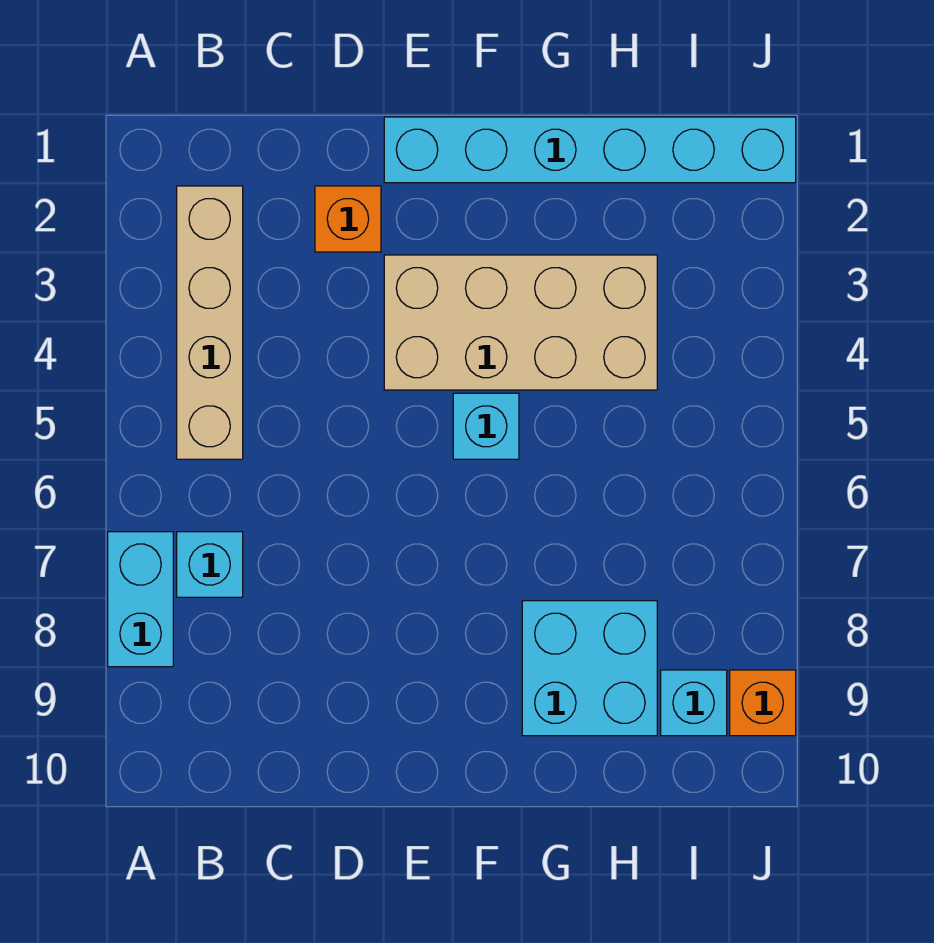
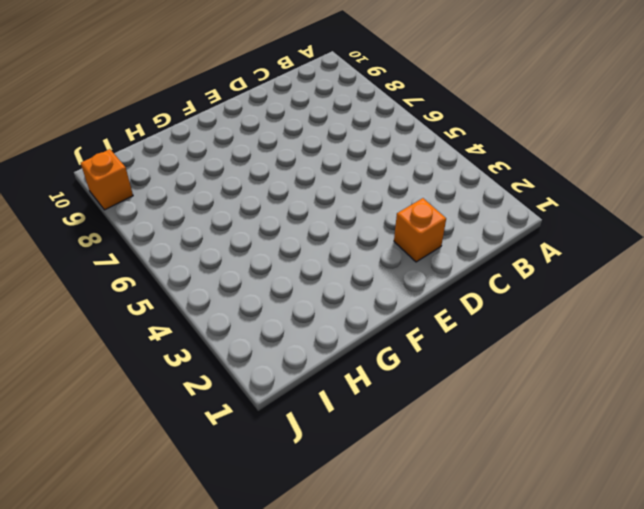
none -> cyan 1x2 brick [108,532,173,667]
none -> tan 1x4 brick [177,186,243,459]

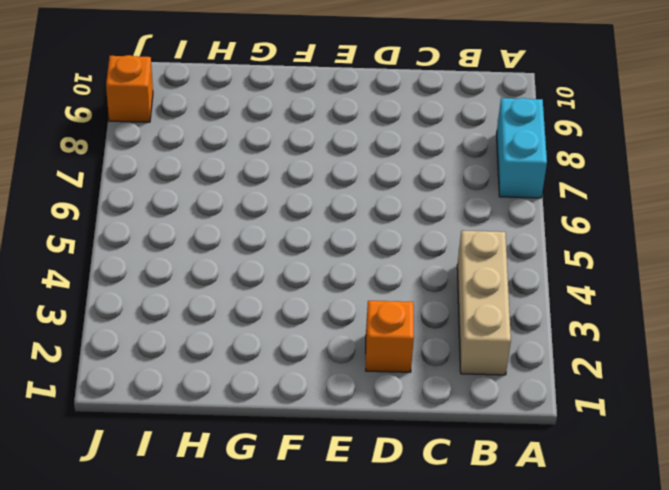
tan 1x3 brick [457,230,511,375] -> tan 1x4 brick [177,186,243,459]
none -> cyan 1x1 brick [177,532,243,597]
none -> cyan 1x6 brick [384,117,796,183]

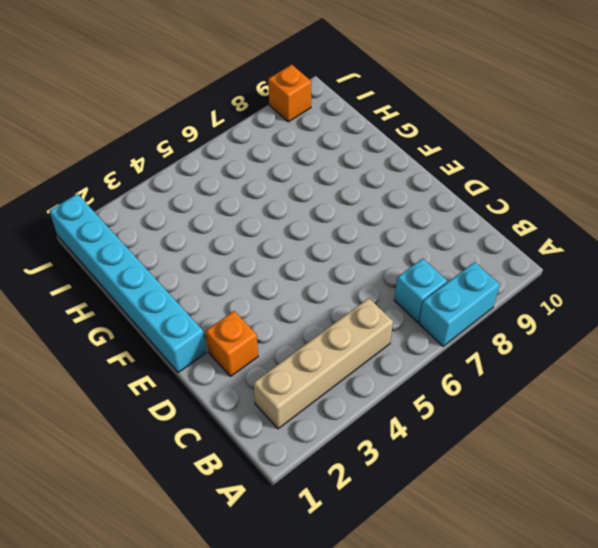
none -> tan 2x4 brick [384,255,657,390]
none -> cyan 1x1 brick [453,393,519,459]

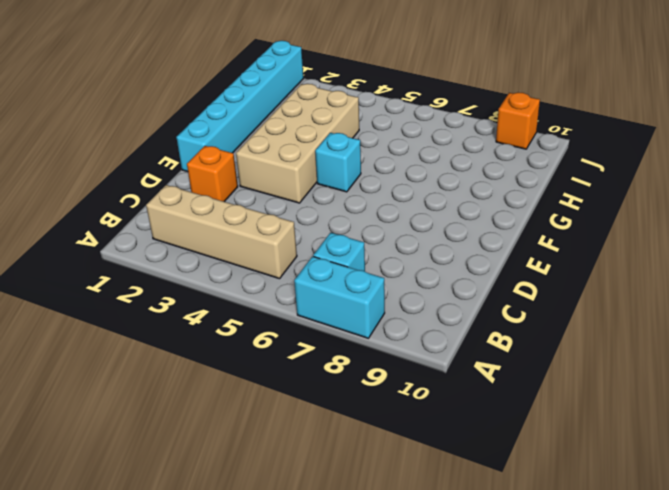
none -> cyan 2x2 brick [522,601,657,736]
none -> cyan 1x1 brick [661,670,727,736]

